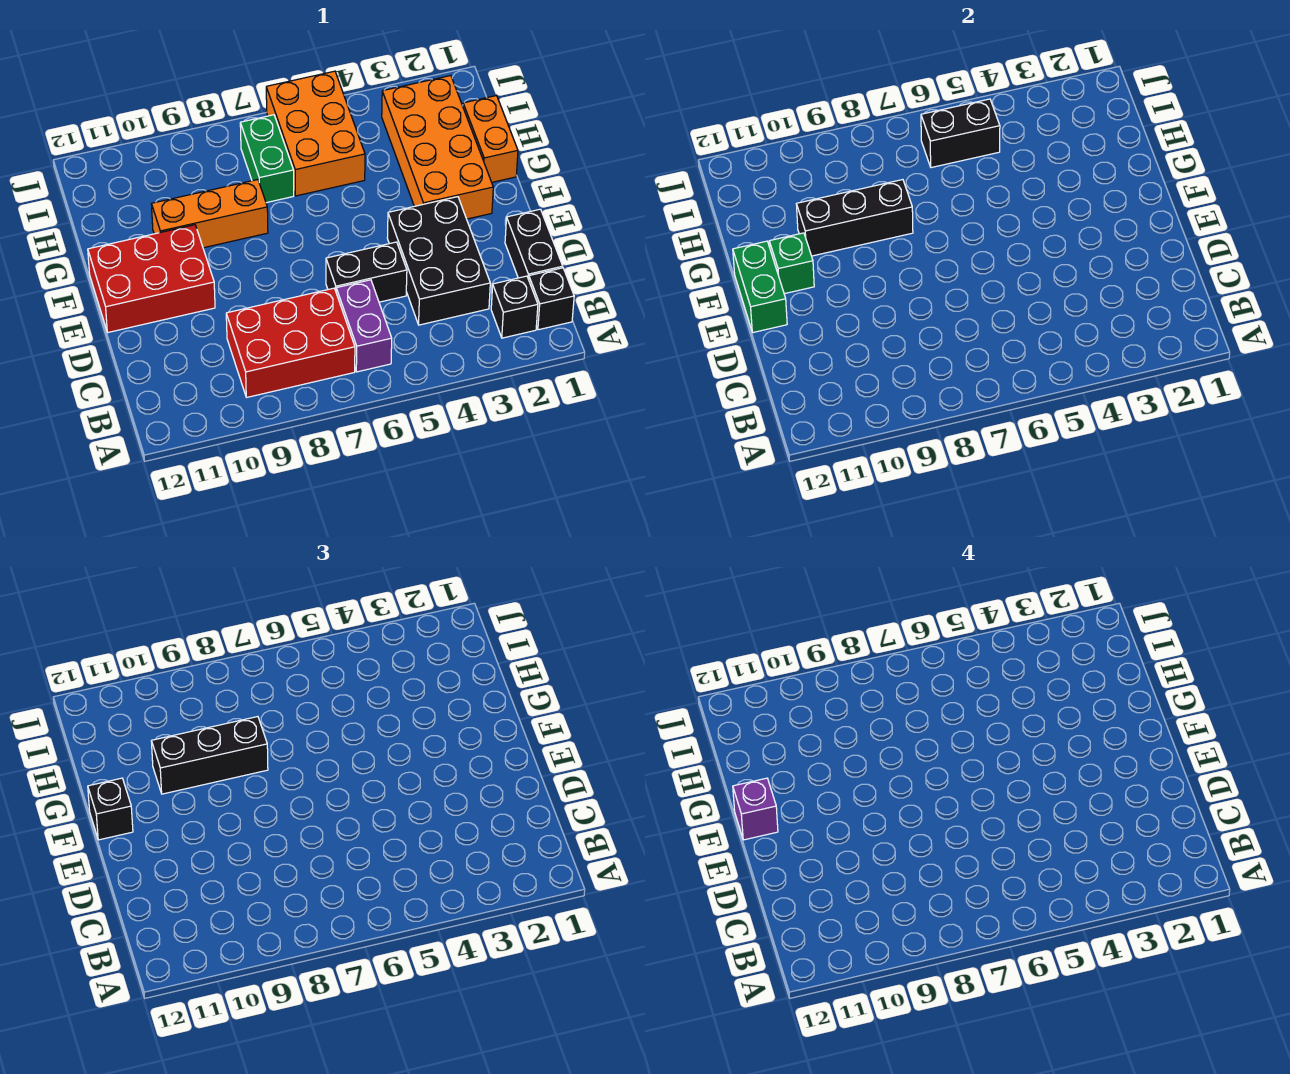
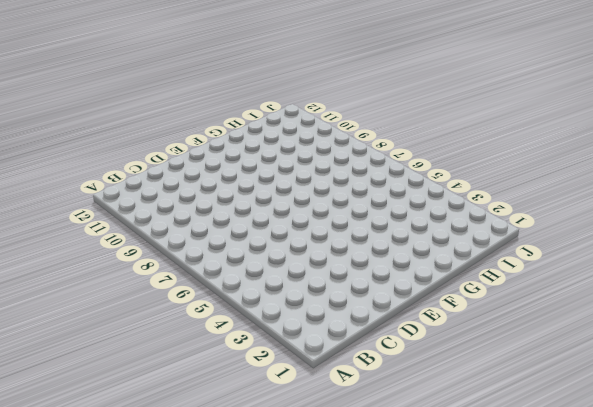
none -> black 1x1 brick [529,268,574,330]
none -> black 1x1 brick [491,276,538,338]
none -> purple 1x2 brick [336,280,392,372]

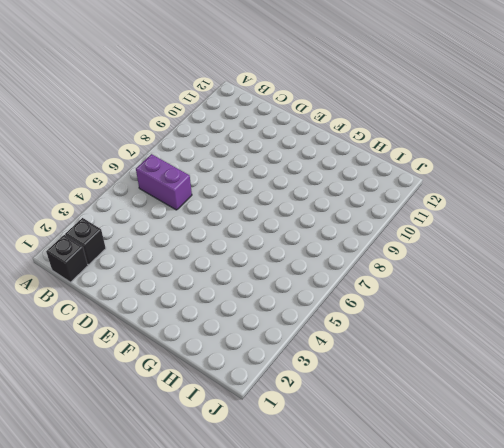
none -> red 2x3 brick [226,288,355,397]
none -> black 1x2 brick [505,209,563,279]
none -> black 2x3 brick [387,197,490,325]

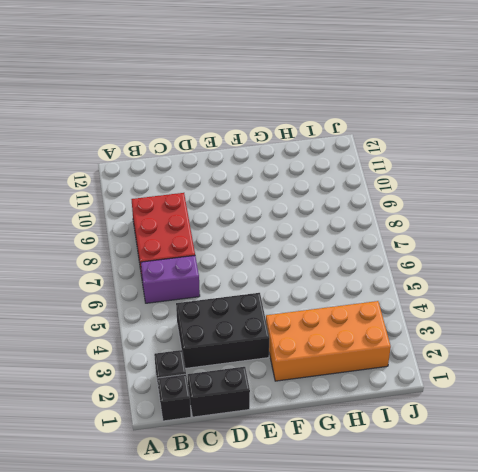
none -> black 1x2 brick [326,242,407,302]
none -> red 2x3 brick [88,225,215,332]
none -> orange 1x2 brick [463,96,518,182]

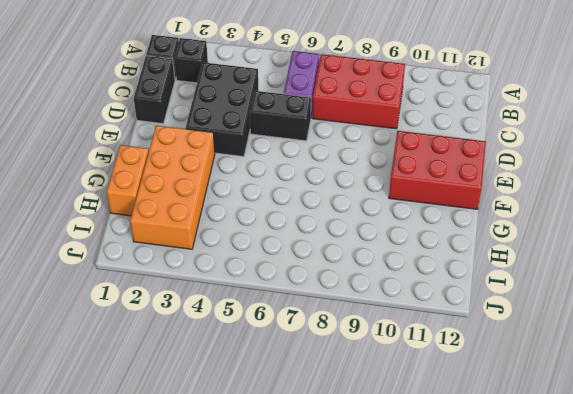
none -> orange 1x3 brick [151,180,268,248]
none -> orange 2x3 brick [266,71,365,196]
none -> green 1x2 brick [240,115,294,203]

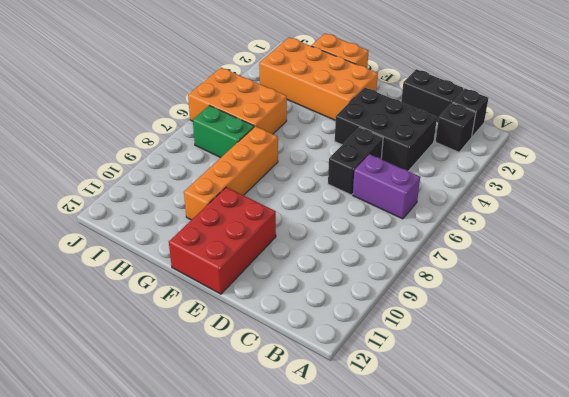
orange 1x4 brick [184,126,278,220] -> orange 1x3 brick [151,180,268,248]
none -> red 2x3 brick [226,288,355,397]
none -> green 1x2 brick [733,241,787,332]
none -> green 1x1 brick [769,233,814,294]

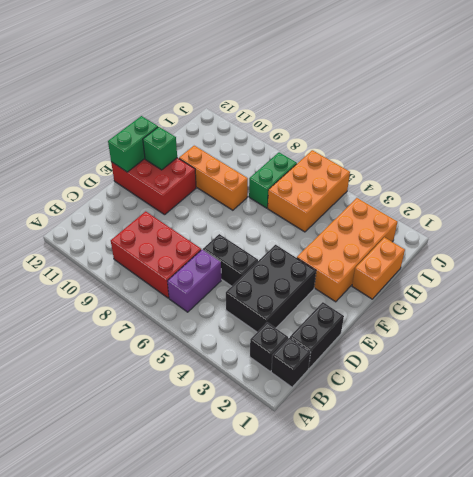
none -> black 1x3 brick [796,180,913,256]
none -> black 1x2 brick [921,99,1000,168]
none -> black 1x1 brick [88,778,133,840]

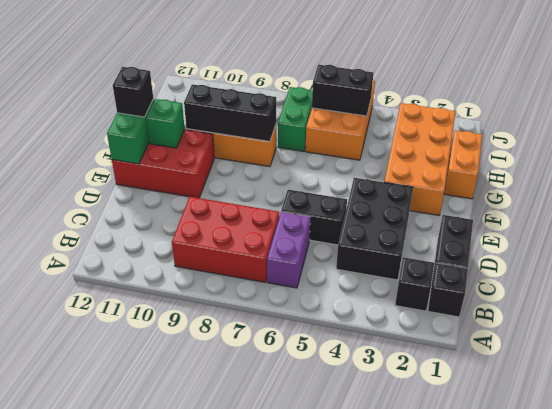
none -> black 1x3 brick [151,717,268,794]
none -> purple 1x1 brick [733,778,778,840]

